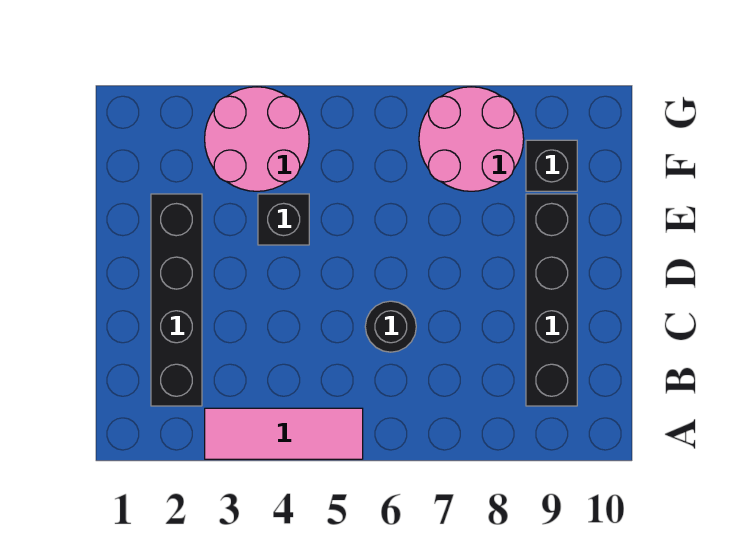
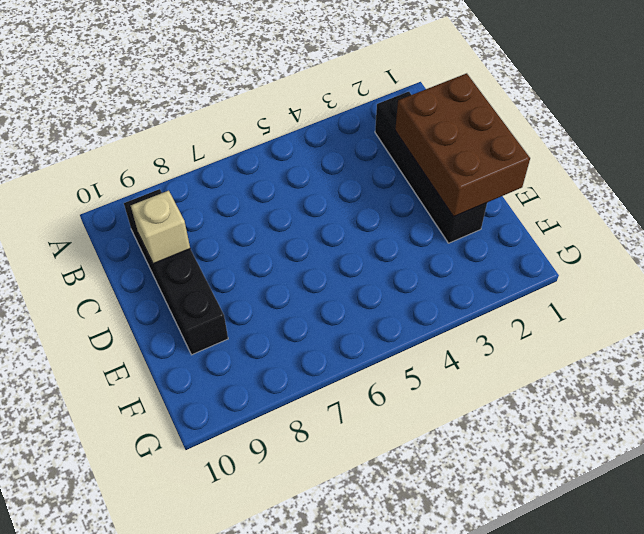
brown 2x3 brick [395,73,530,217] -> none
tan 1x1 brick [131,191,190,264] -> none
none -> pink 1x3 tile [205,408,363,459]
none -> black 1x1 round brick [365,301,416,352]

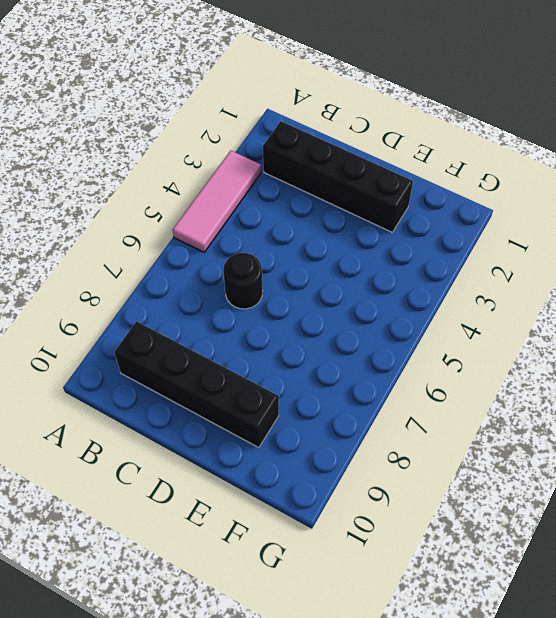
none -> black 1x1 brick [258,194,309,245]
none -> pink 2x2 round brick [205,87,309,191]

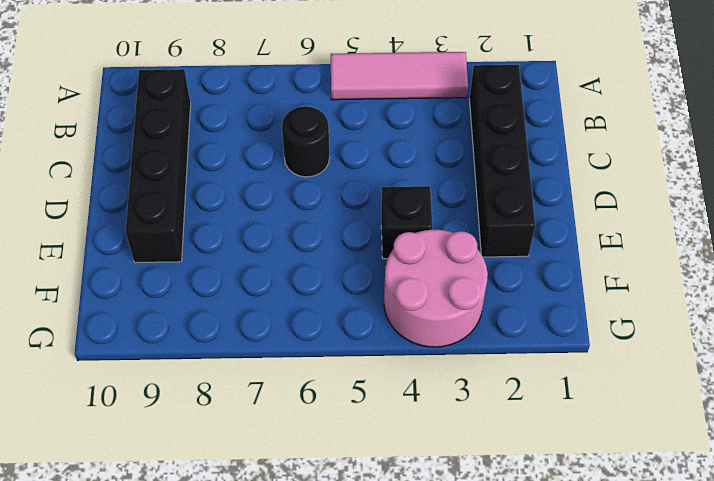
none -> pink 2x2 round brick [419,87,524,191]
none -> black 1x1 brick [526,140,577,191]

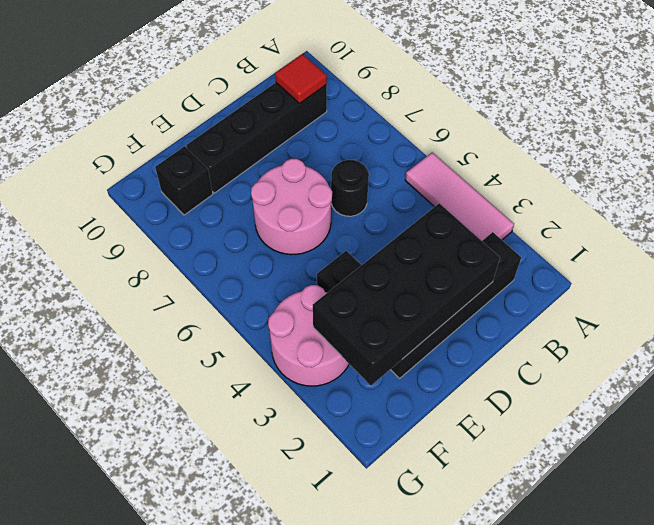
red 1x1 tile [275,54,327,104] -> none
black 2x4 brick [313,203,500,386] -> none
pink 2x2 round brick [251,159,332,255] -> pink 2x2 round brick moved to [419,87,524,191]

